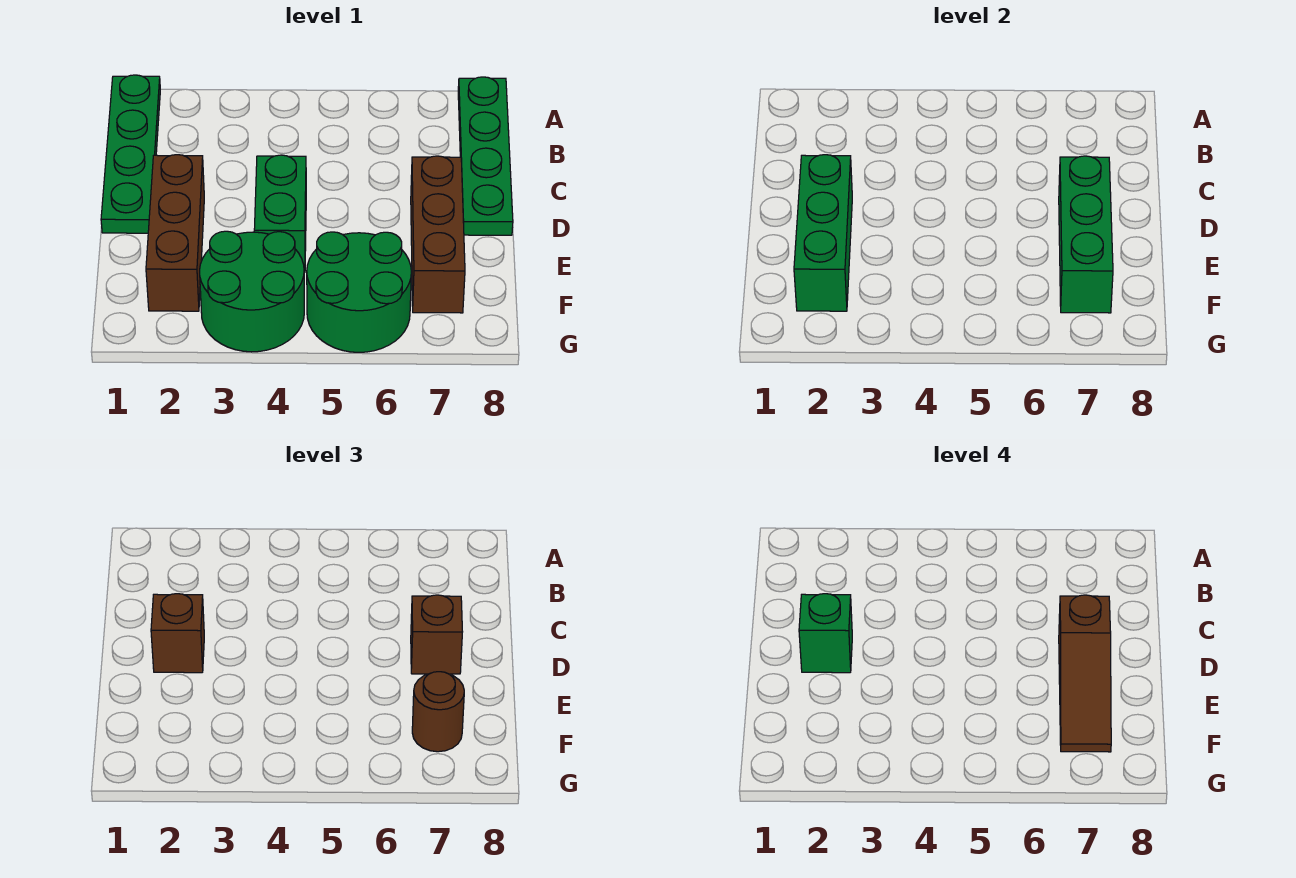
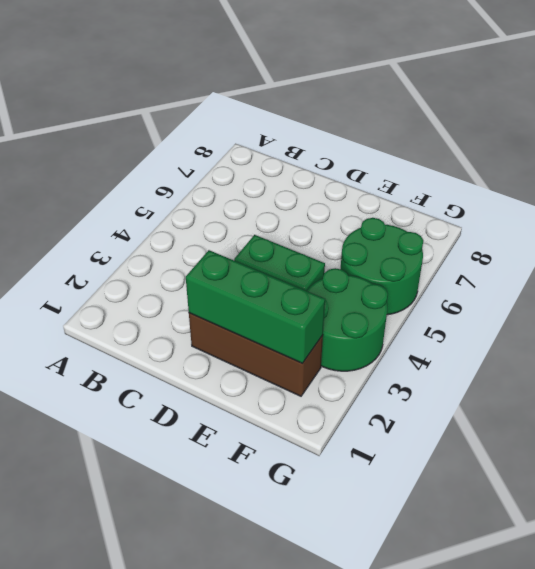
none -> green 1x4 plate [101,75,160,233]
none -> green 1x4 plate [458,77,513,235]
none -> brown 1x3 brick [411,156,465,313]

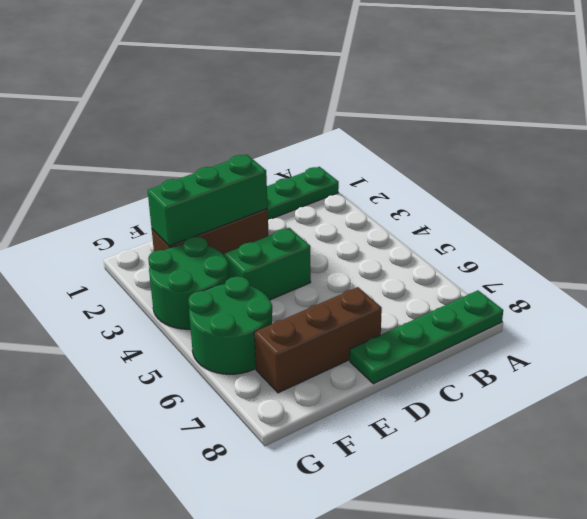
none -> green 1x3 brick [1059,156,1113,313]
none -> brown 1x1 brick [151,594,204,673]
none -> brown 1x1 brick [411,595,463,674]

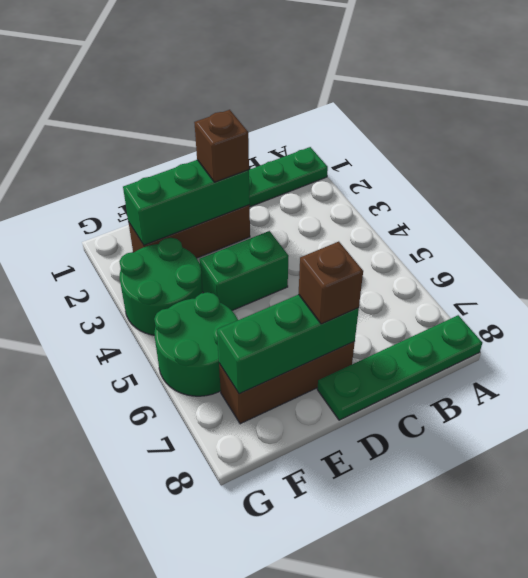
none -> brown 1x1 round brick [412,672,464,752]
none -> green 1x1 brick [799,594,852,673]
none -> brown 1x3 slope [1059,595,1111,752]

